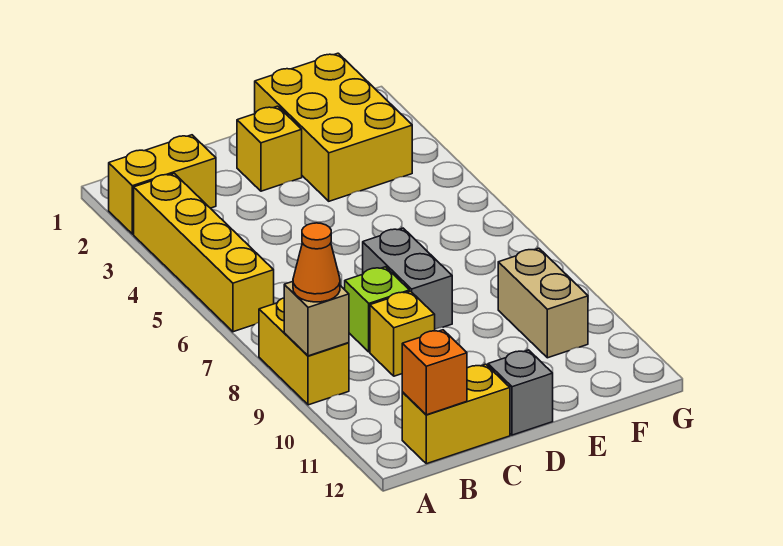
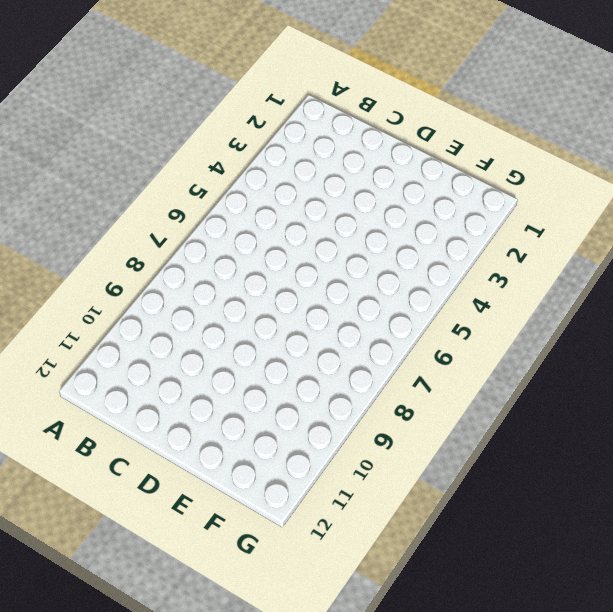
none -> yellow 1x2 brick [109,135,216,234]
none -> yellow 1x4 brick [134,173,274,332]
none -> yellow 1x2 brick [259,298,349,405]

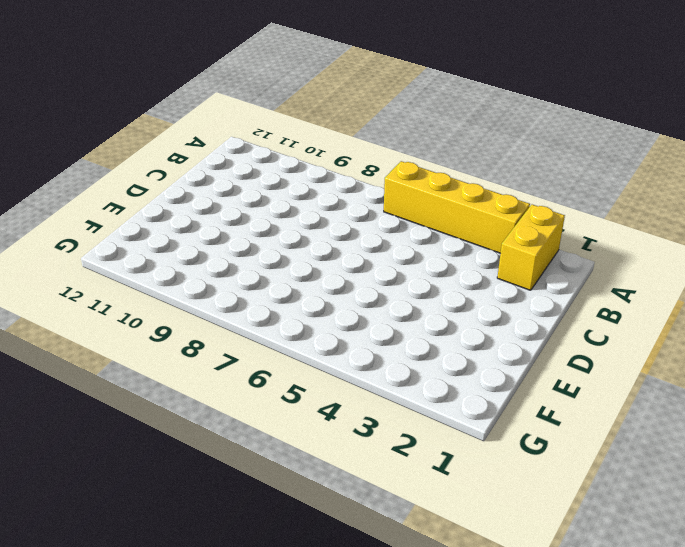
none -> yellow 1x2 brick [259,298,349,405]
none -> yellow 1x2 brick [402,364,510,464]
none -> lime 1x1 brick [345,267,409,352]

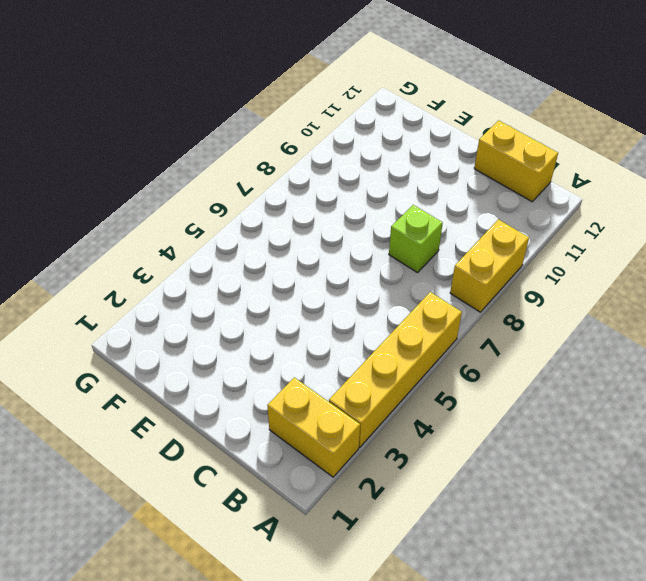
none -> yellow 1x1 brick [370,291,435,376]
none -> yellow 1x1 brick [237,106,302,191]
none -> grey 1x2 brick [363,228,452,329]

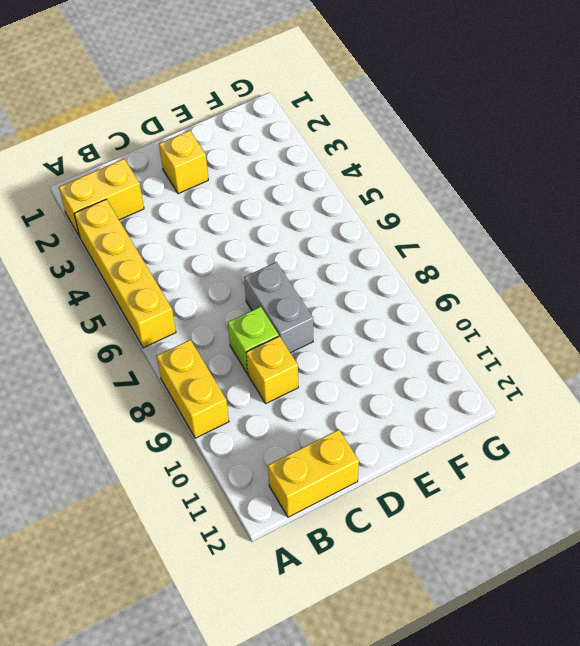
none -> grey 1x1 brick [488,350,553,435]
none -> yellow 2x3 brick [255,53,412,201]
none -> tan 1x2 brick [498,248,588,358]

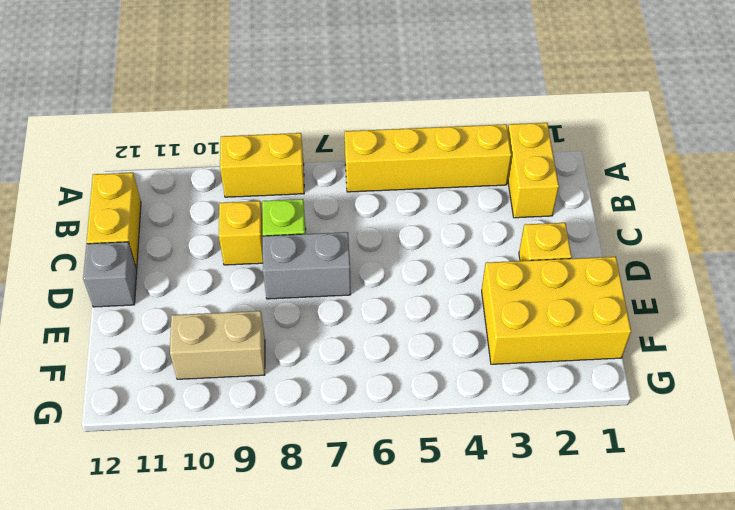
none -> tan 1x1 brick [284,282,349,356]
none -> orange 1x1 brick [402,330,467,415]
none -> orange 1x1 cone [293,223,340,302]

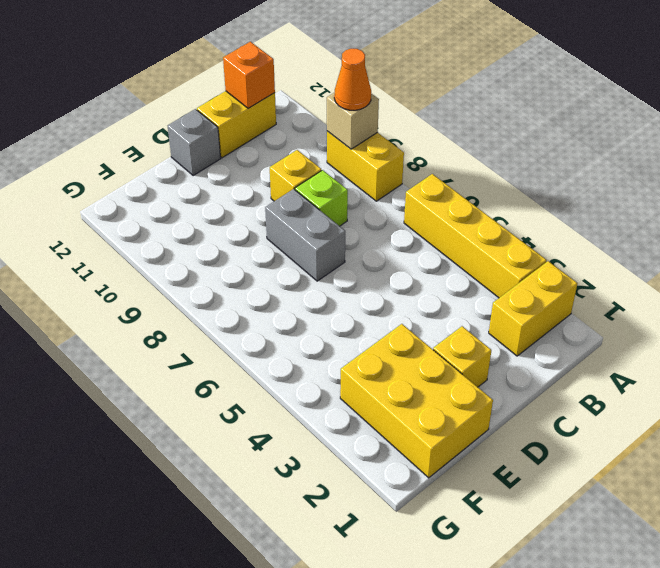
none -> tan 1x2 brick [498,248,588,358]

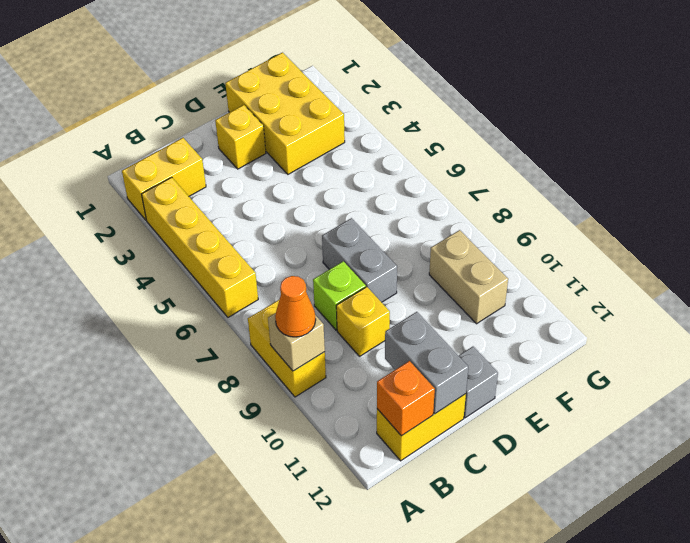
grey 1x2 brick [385,312,468,414] -> none

